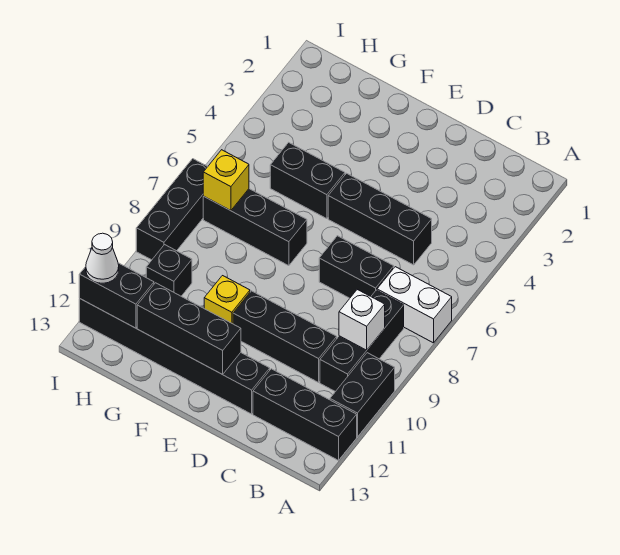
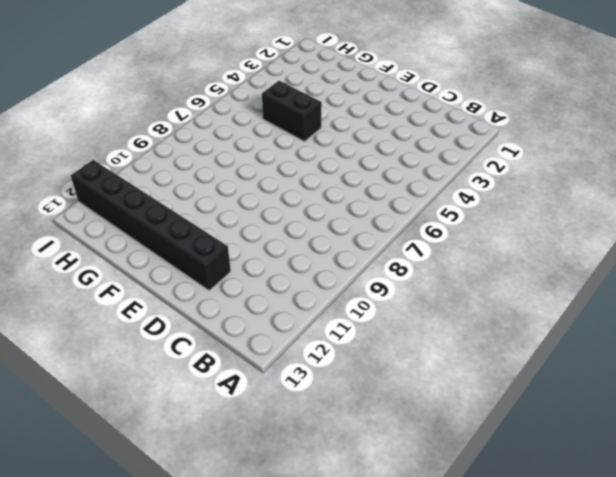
none -> white 1x2 brick [377,267,452,343]
none -> black 1x2 brick [330,353,395,437]
none -> black 1x3 brick [253,369,357,460]

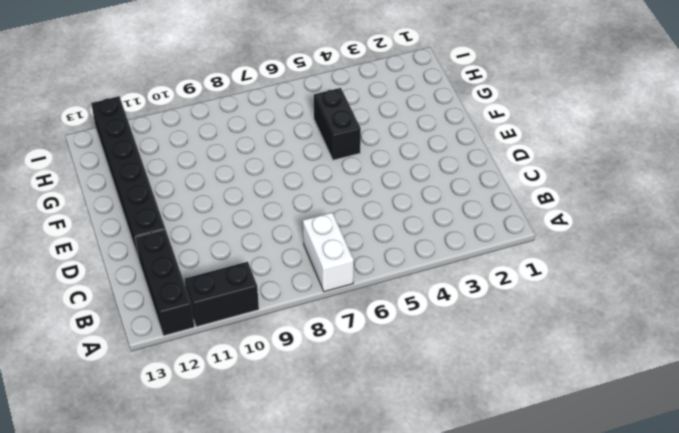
none -> black 1x3 brick [320,290,404,392]
none -> black 1x3 brick [328,173,432,265]
none -> black 1x2 brick [319,236,394,298]

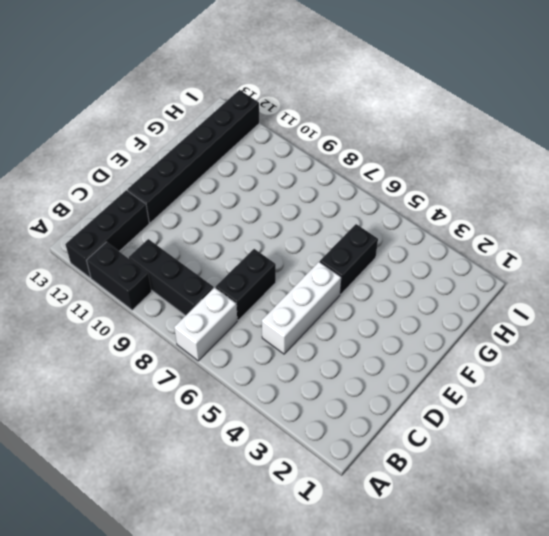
white 1x3 brick [262,262,341,354] -> black 1x3 brick [328,173,432,265]
none -> black 1x3 brick [233,291,337,382]
none -> black 1x3 brick [203,189,307,266]
none -> yellow 1x1 brick [204,276,250,324]

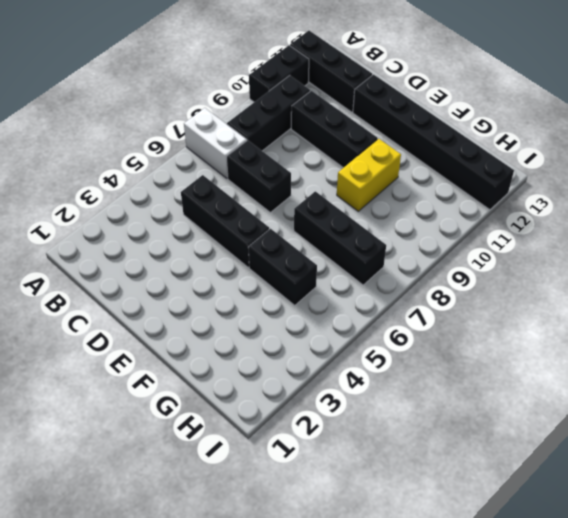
yellow 1x2 brick [337,139,401,211] -> yellow 1x1 brick [204,276,250,324]
none -> black 1x1 brick [146,245,192,296]
none -> black 1x3 brick [136,159,208,260]
none -> white 1x1 brick [339,290,385,350]

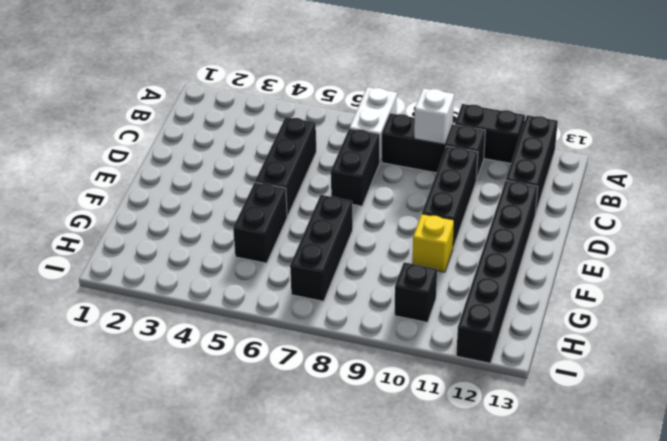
none -> black 1x3 brick [136,159,208,260]
none -> black 1x3 brick [137,283,241,374]
none -> yellow 1x1 brick [203,150,249,211]

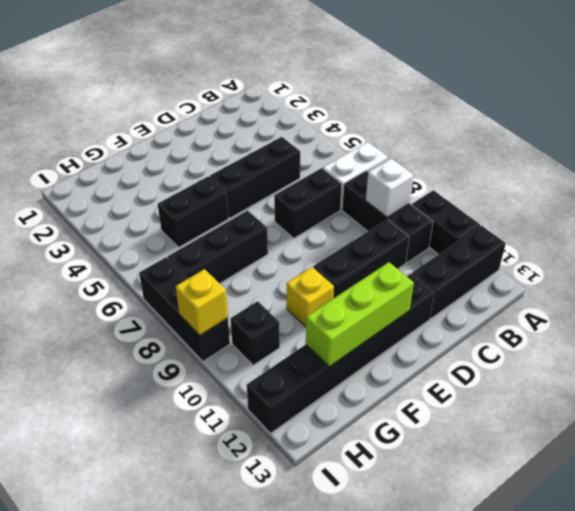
lime 1x3 brick [306,262,414,367] -> black 1x3 brick [137,283,241,374]
yellow 1x1 brick [176,269,228,335] -> yellow 1x1 brick moved to [203,150,249,211]
none -> black 1x2 brick [79,263,154,328]
none -> white 1x1 cone [86,233,119,283]

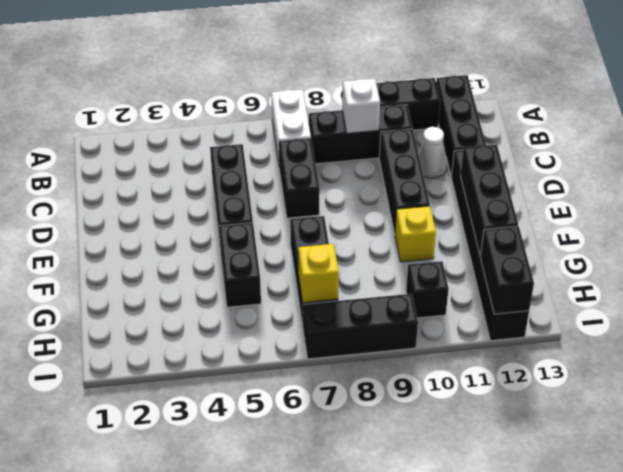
white 1x1 cone [418,127,447,178] -> white 1x1 cone moved to [86,233,119,283]

